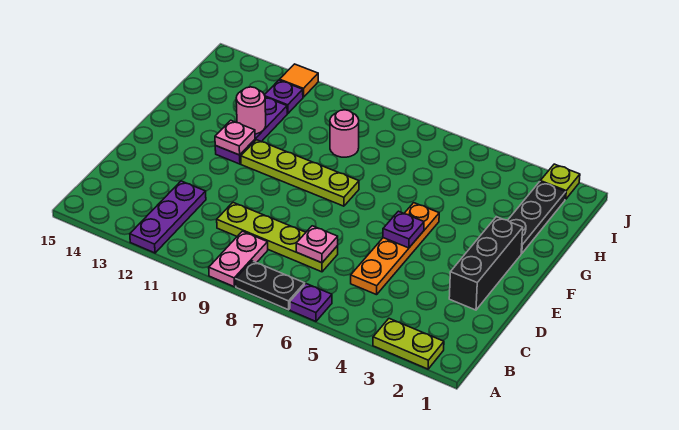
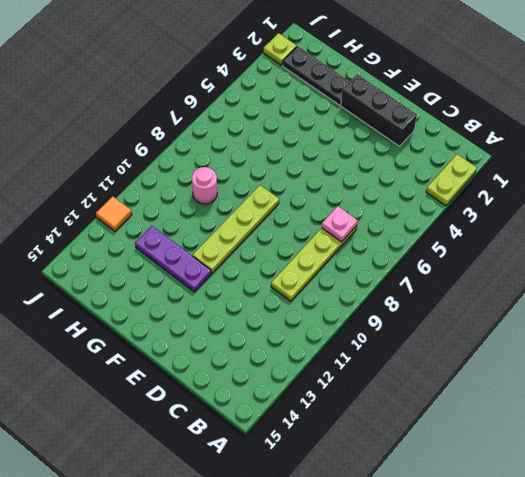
none -> purple 1x1 plate [290,284,332,321]
none -> black 1x2 plate [236,261,305,310]
none -> pink 1x2 plate [209,231,268,287]

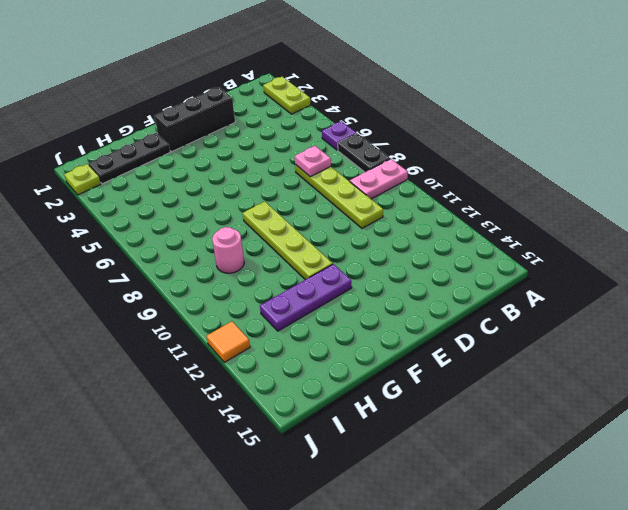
none -> purple 1x3 plate [130,181,206,253]
none -> orange 1x4 plate [351,203,439,295]
none -> purple 1x1 plate [265,80,303,114]

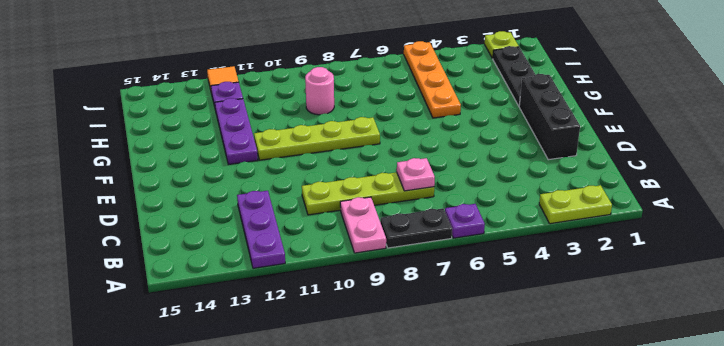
orange 1x4 plate [404,41,461,118] -> orange 1x4 plate moved to [351,203,439,295]
none -> purple 1x1 plate [383,211,424,248]
none -> pink 1x1 plate [215,120,255,155]
none -> pink 1x1 round brick [236,87,266,134]

